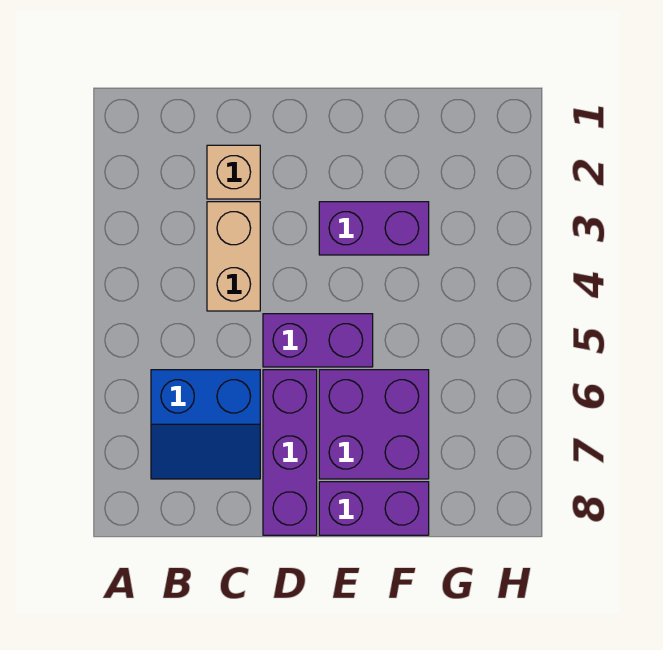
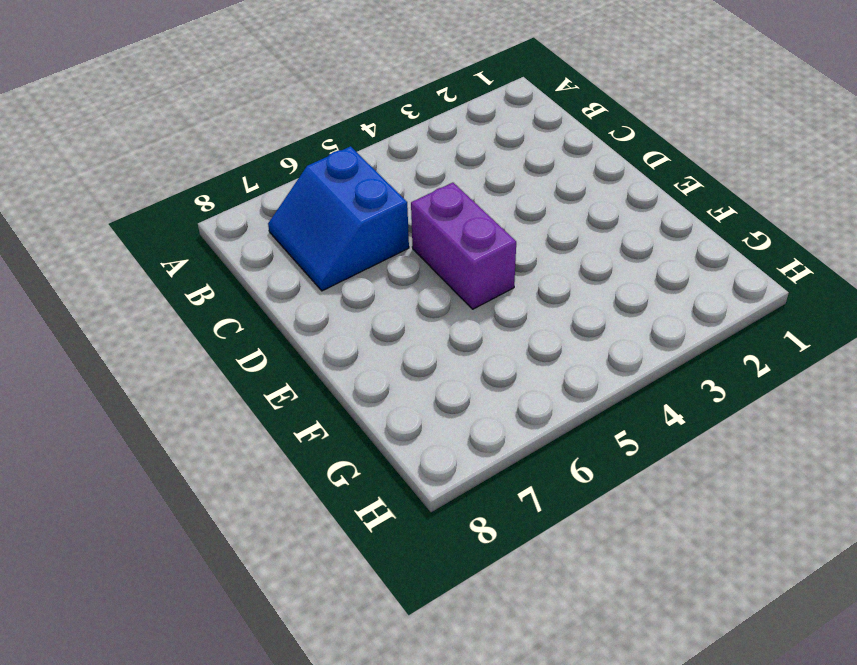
none -> tan 1x1 brick [207,145,260,199]
none -> tan 1x2 brick [207,202,260,311]

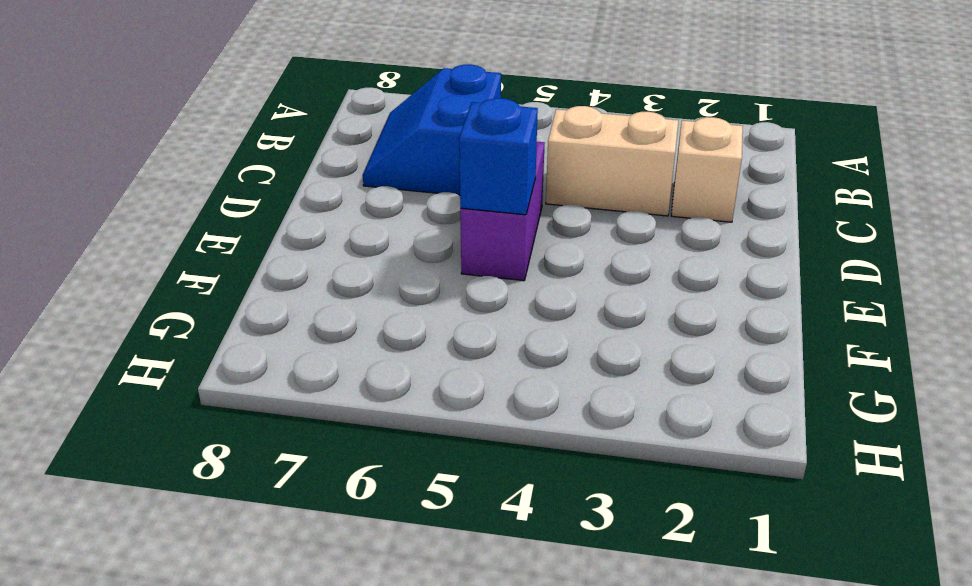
blue 1x1 brick [459,98,538,215] -> none
none -> purple 1x3 brick [263,370,317,535]
none -> purple 1x2 brick [319,202,429,255]

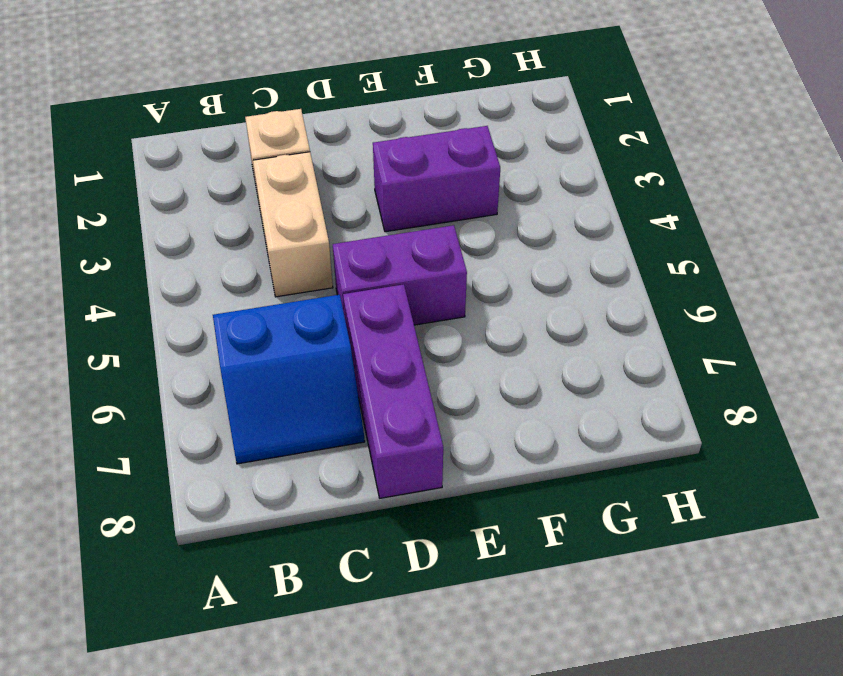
none -> purple 2x2 brick [319,370,429,479]
none -> purple 1x2 brick [319,482,429,535]

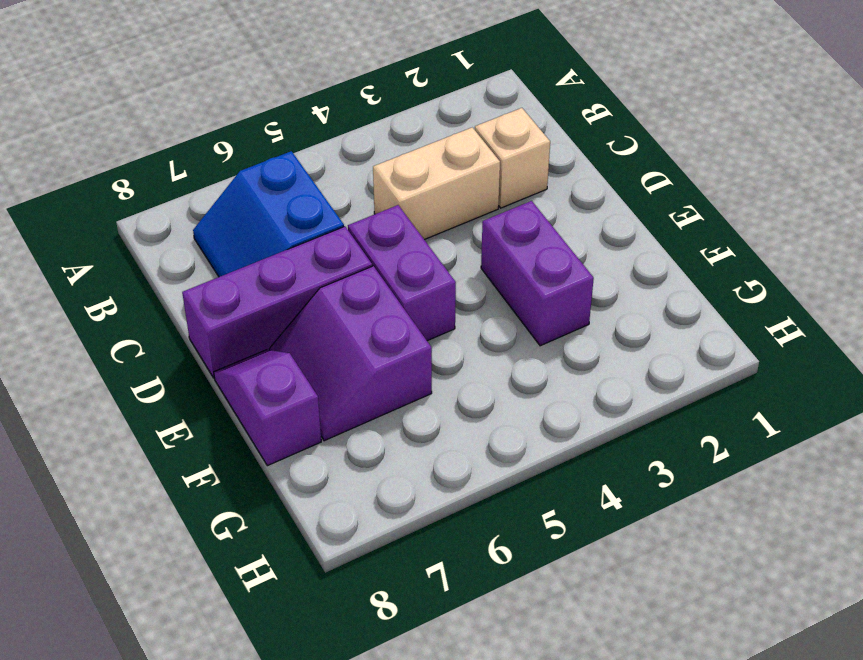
purple 2x2 slope [269,266,432,441] -> purple 2x2 brick [319,370,429,479]
purple 1x2 slope [214,350,321,466] -> purple 1x2 brick [319,482,429,535]

